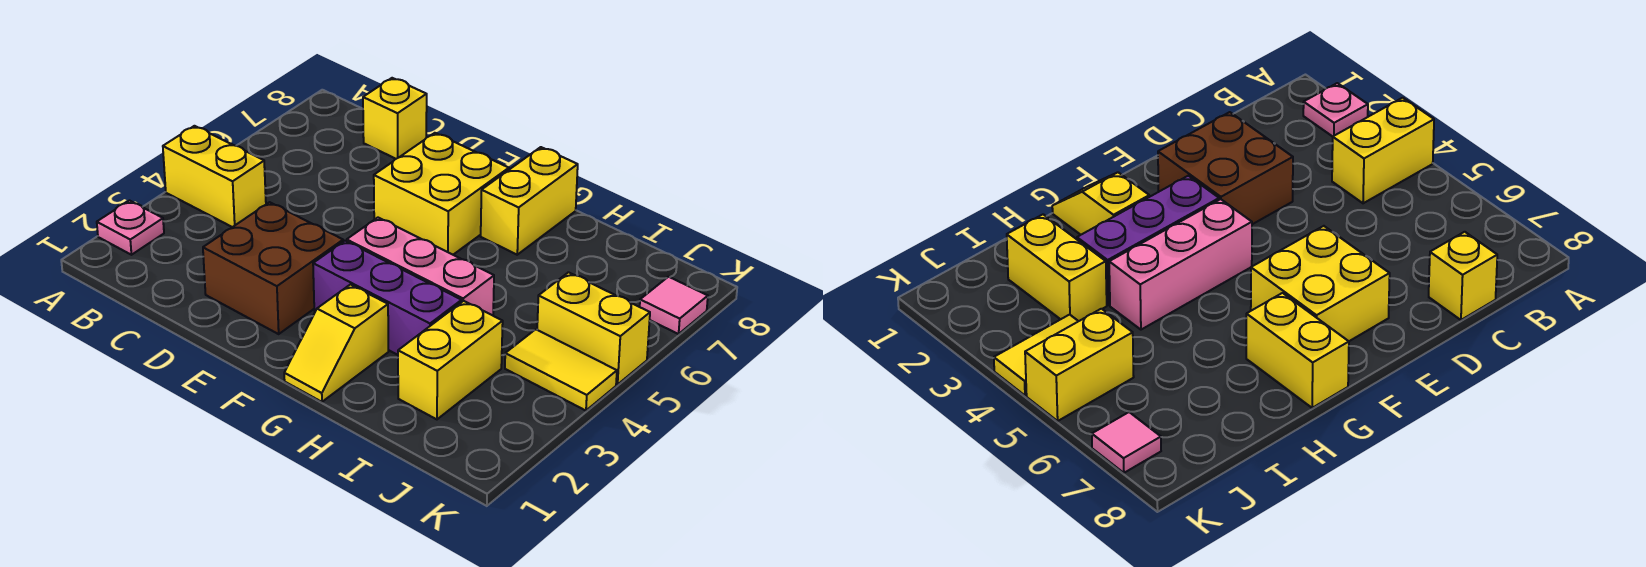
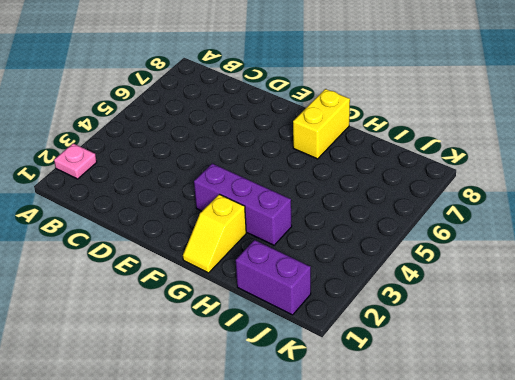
purple 1x2 brick [236,240,311,315] -> none
none -> yellow 1x2 brick [163,126,266,227]
none -> yellow 1x1 brick [363,78,427,159]
none -> brown 2x2 brick [203,202,343,334]

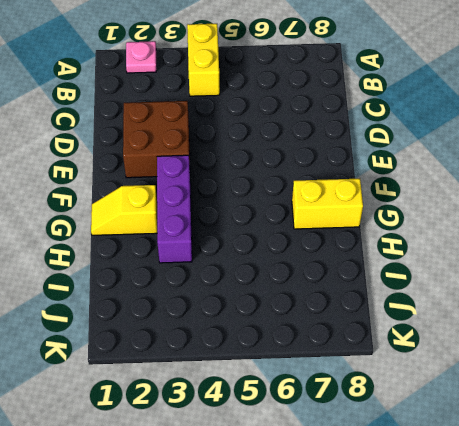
none -> yellow 1x1 brick [363,78,427,159]
none -> yellow 2x2 brick [374,133,509,255]
none -> pink 1x3 brick [347,218,494,315]

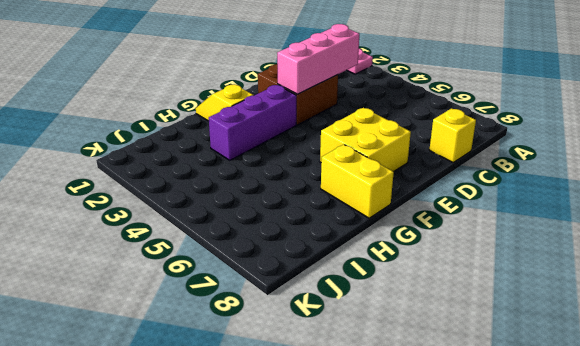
pink 1x3 brick [277,24,359,94] -> pink 1x3 brick moved to [347,218,494,315]
none -> yellow 1x2 brick [163,126,266,227]
none -> yellow 1x2 brick [398,301,503,419]
none -> yellow 1x2 tile [505,329,617,411]

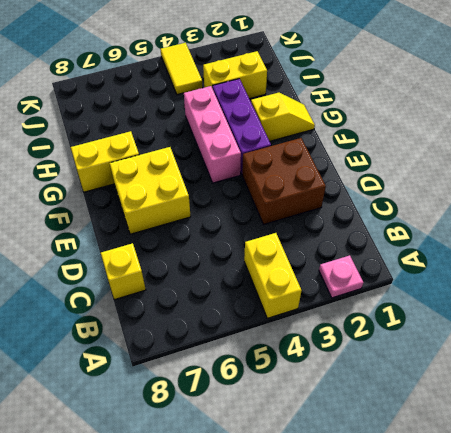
none -> yellow 1x2 brick [537,272,650,385]
none -> pink 1x1 tile [640,277,708,334]

